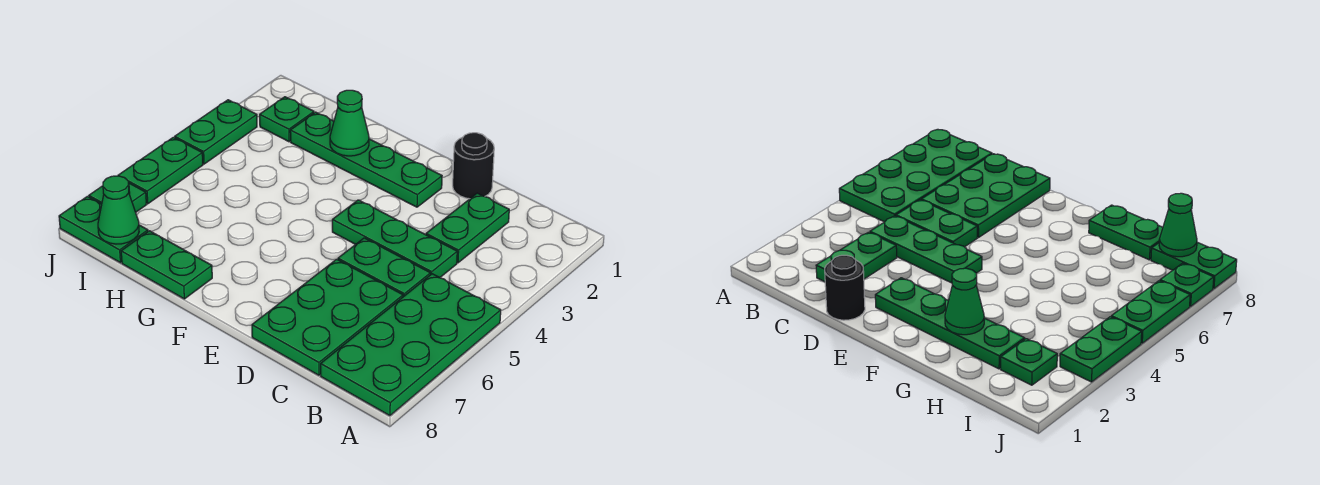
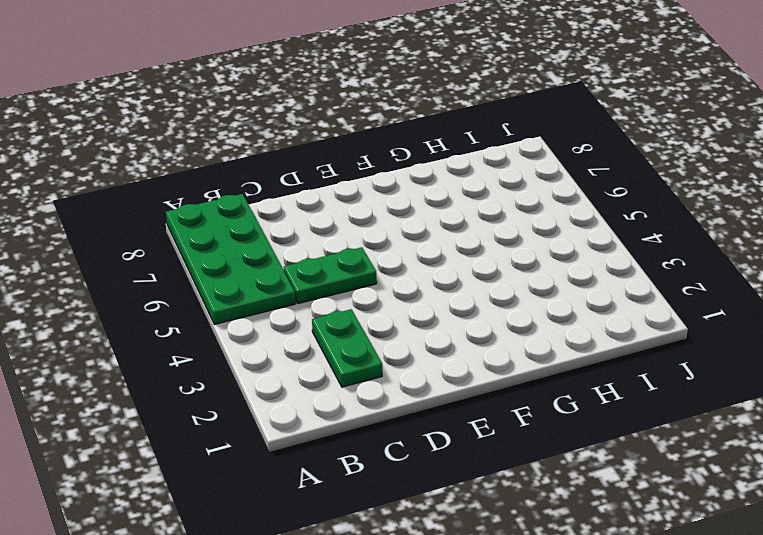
none -> green 1x3 plate [332,200,457,278]
none -> green 2x3 plate [252,259,403,375]
none -> black 1x1 round brick [453,133,494,199]

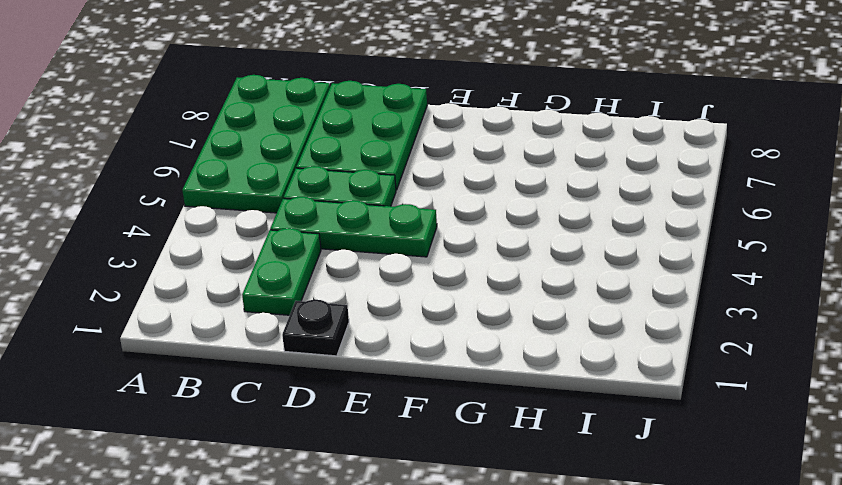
black 1x1 plate [282,300,349,356] -> black 1x1 round brick [453,133,494,199]
none -> green 1x4 plate [290,112,442,207]
none -> green 1x2 plate [121,231,212,299]
none -> green 1x1 plate [260,97,314,142]

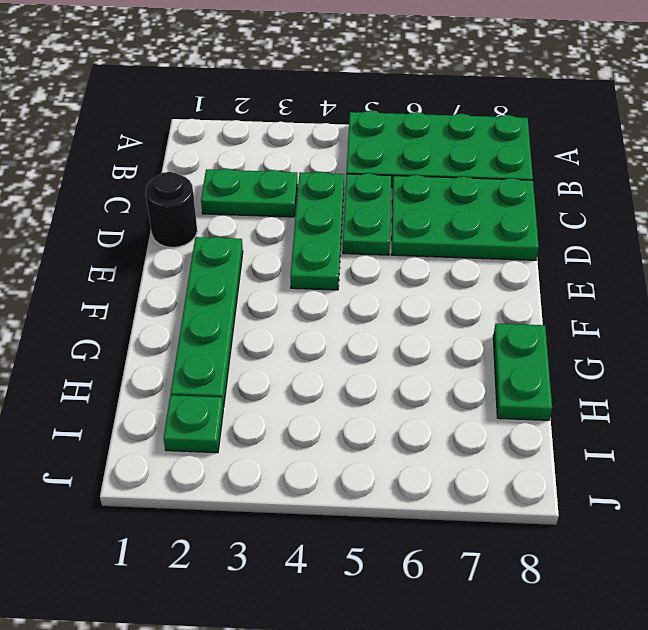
none -> green 1x2 plate [59,196,148,263]
none -> green 1x2 plate [175,100,257,164]
none -> green 1x2 plate [118,137,203,204]

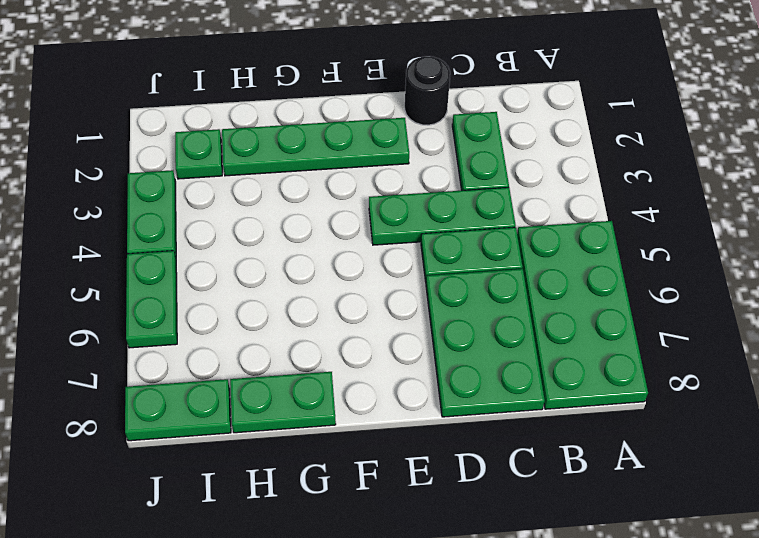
none -> green 1x1 plate [89,183,146,212]
none -> green 1x1 cone [330,90,369,156]
none -> green 1x1 cone [98,176,139,244]

